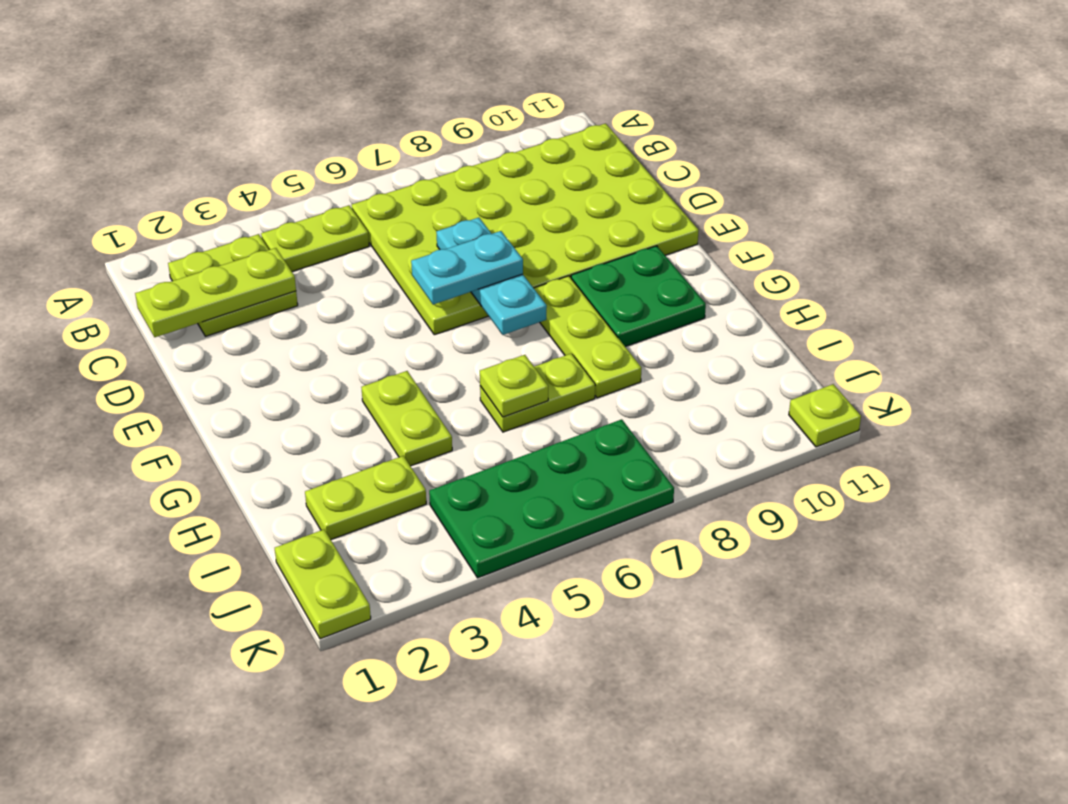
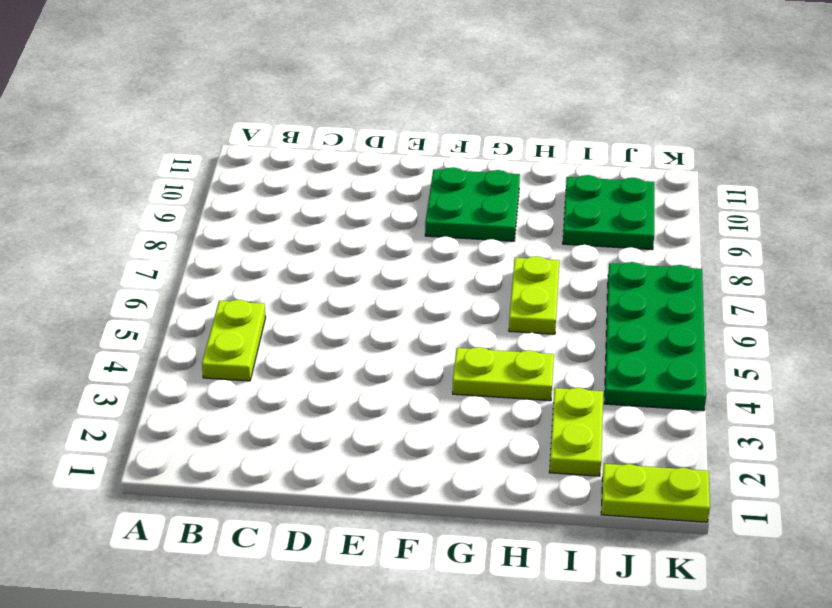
green 2x2 plate [563,175,654,250] -> none
none -> lime 2x2 plate [168,234,298,336]
none -> lime 4x6 plate [352,123,699,335]
none -> lime 1x3 plate [534,276,641,398]

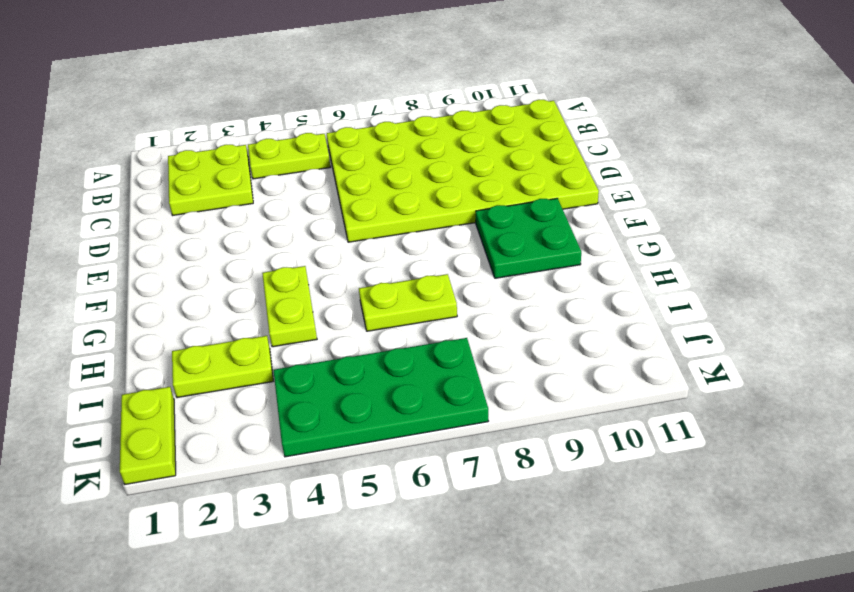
none -> lime 1x3 plate [534,276,641,398]
none -> lime 1x1 plate [789,384,861,447]
none -> lime 1x3 plate [135,248,296,337]

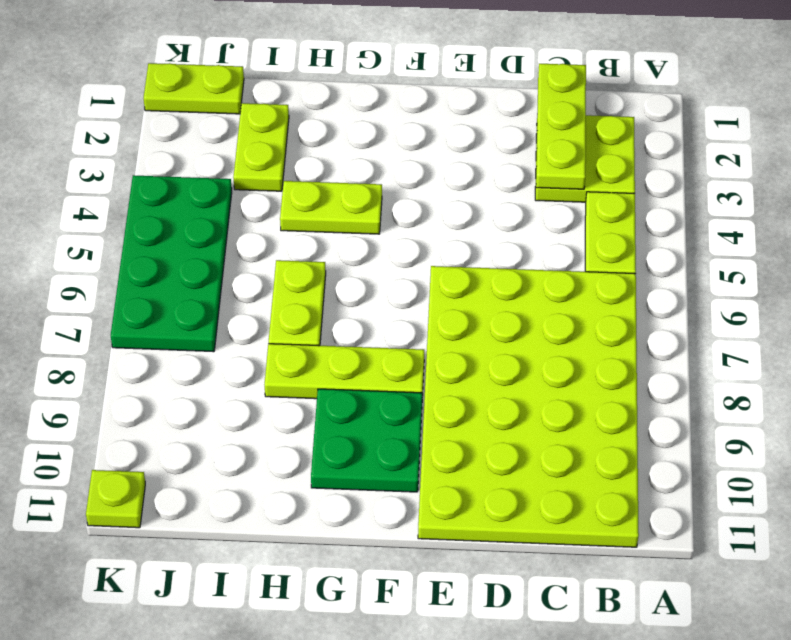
none -> cyan 1x3 plate [436,218,547,335]
none -> lime 1x1 plate [480,355,548,417]
none -> cyan 1x2 plate [411,231,523,304]

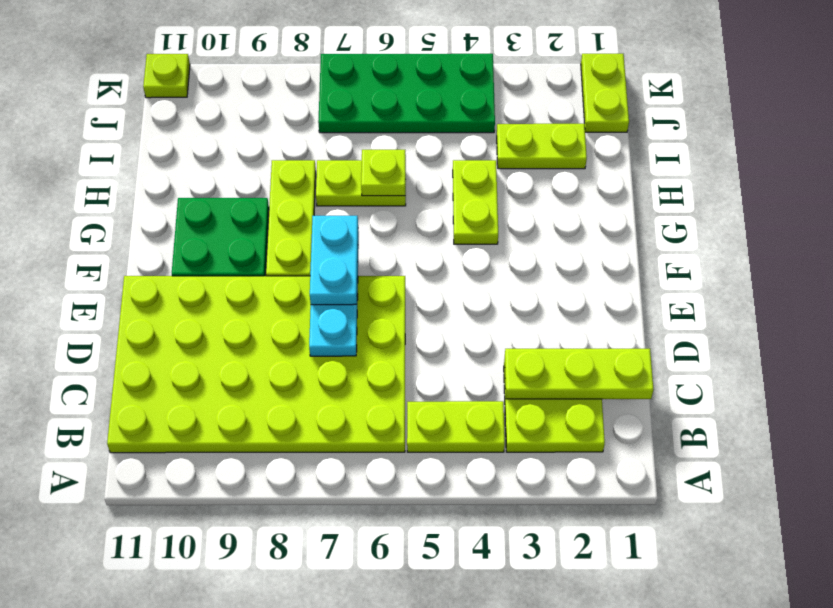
cyan 1x2 plate [310,216,358,305] -> cyan 1x2 plate turned to [411,231,523,304]

